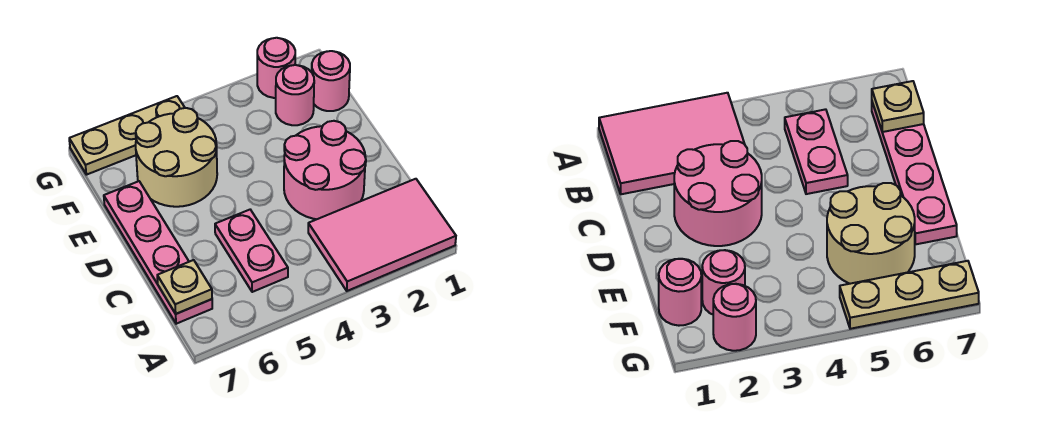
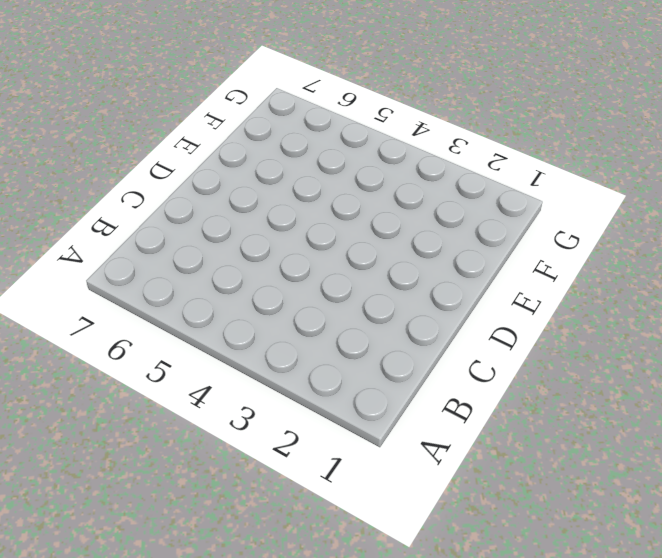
none -> pink 2x3 tile [308,179,456,291]
none -> pink 1x2 plate [215,210,288,292]

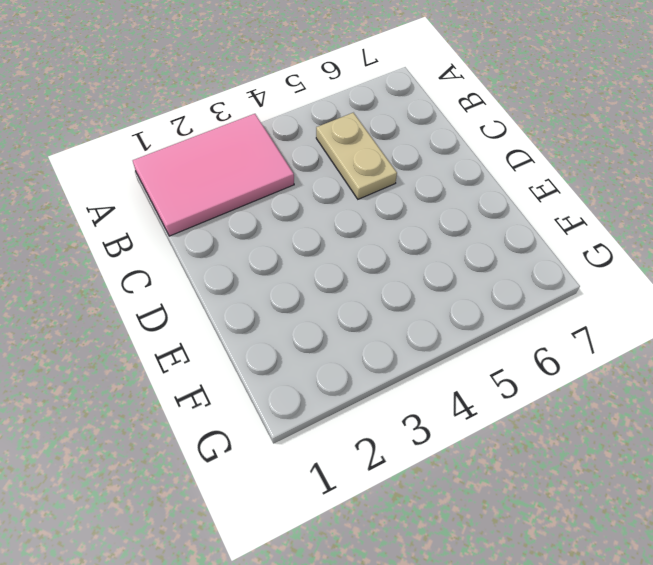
tan 1x2 plate [316,113,397,199] -> pink 1x2 plate [215,210,288,292]
none -> pink 1x4 plate [104,181,212,324]
none -> pink 2x2 round brick [284,121,366,219]

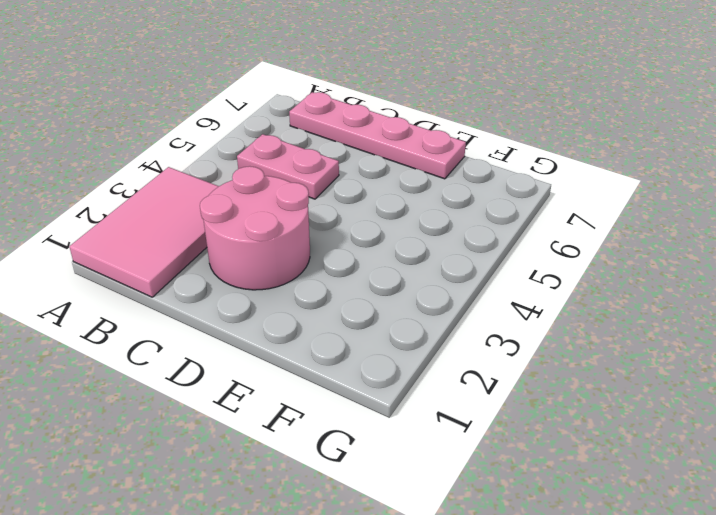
none -> tan 2x2 round brick [136,108,217,207]
none -> pink 1x1 round brick [312,51,350,111]

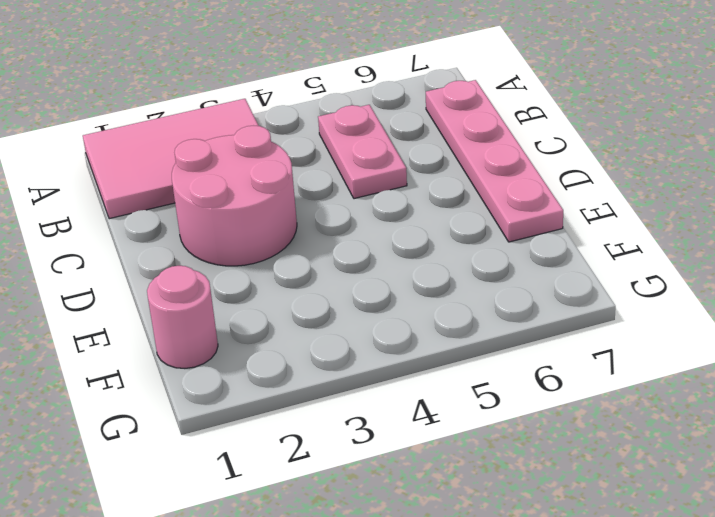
none -> tan 2x2 round brick [136,108,217,207]
none -> pink 1x1 round brick [276,65,314,125]

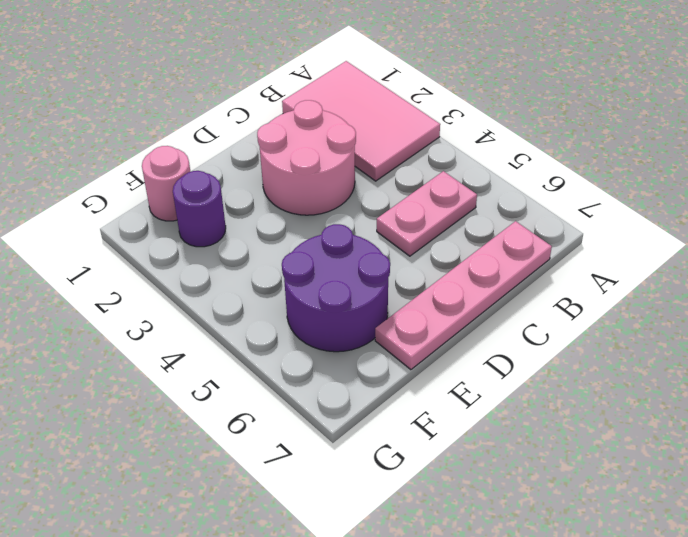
purple 2x2 round brick [282,224,390,352] -> tan 2x2 round brick [136,108,217,207]
purple 1x1 round brick [173,171,226,247] -> pink 1x1 round brick [276,65,314,125]
none -> pink 1x1 round brick [257,38,295,98]
none -> tan 1x3 plate [69,96,185,175]

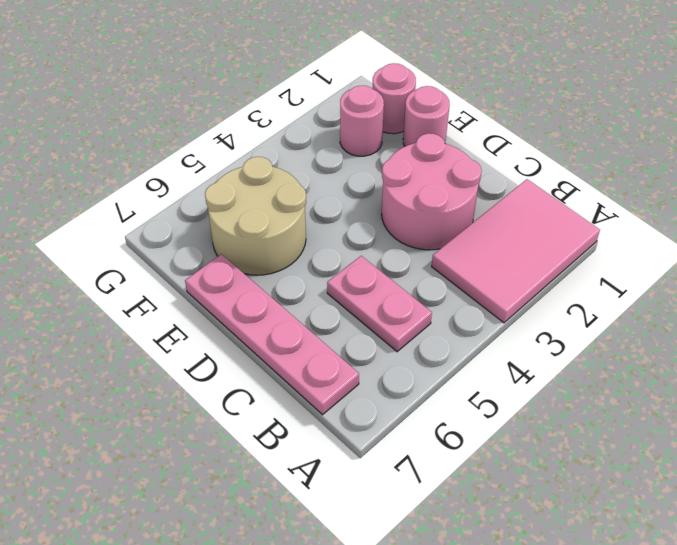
pink 1x1 round brick [403,86,450,146] -> pink 1x1 round brick moved to [257,38,295,98]
none -> tan 1x3 plate [69,96,185,175]
none -> tan 1x1 plate [157,260,212,314]

